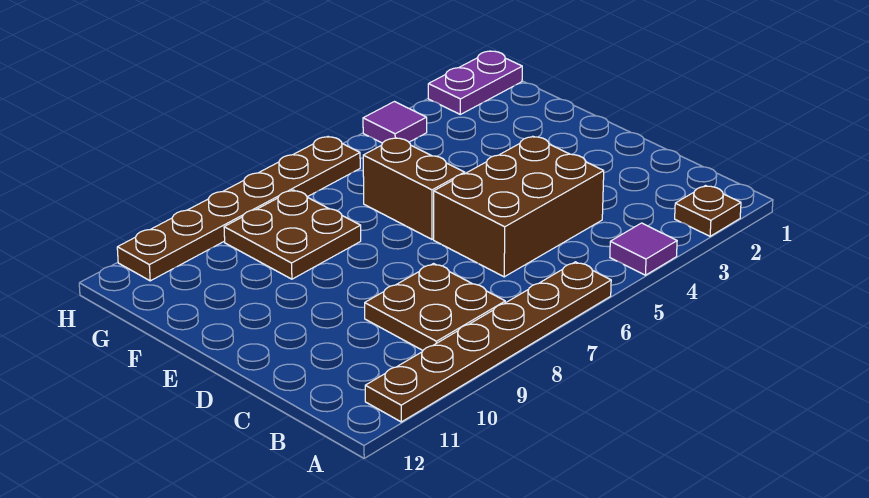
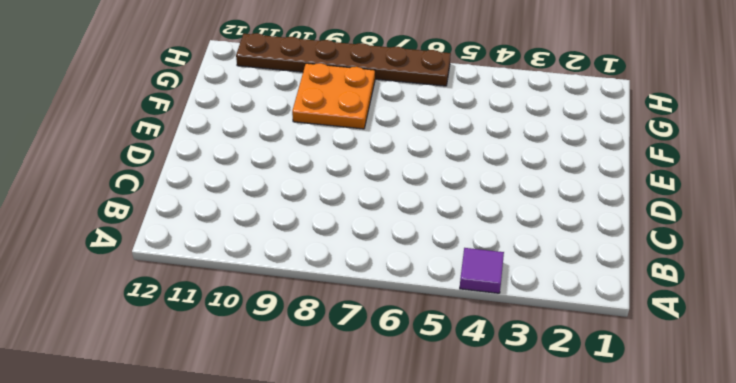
orange 2x2 plate [292,63,375,129] -> brown 2x2 plate [224,190,361,279]
none -> brown 1x1 plate [675,186,741,236]
none -> brown 1x6 plate [365,262,611,422]

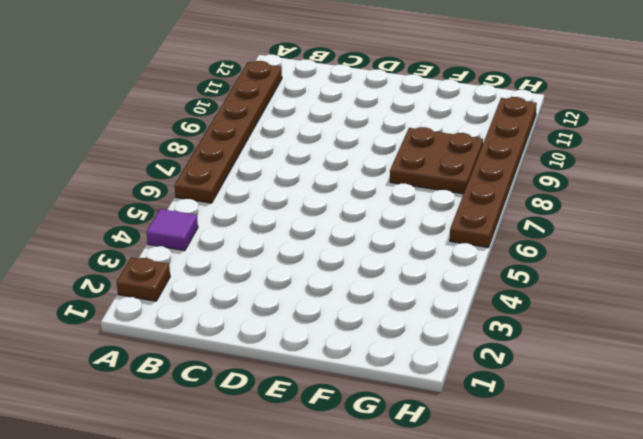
none -> brown 2x2 plate [365,264,505,350]
none -> brown 2x3 brick [434,137,604,277]

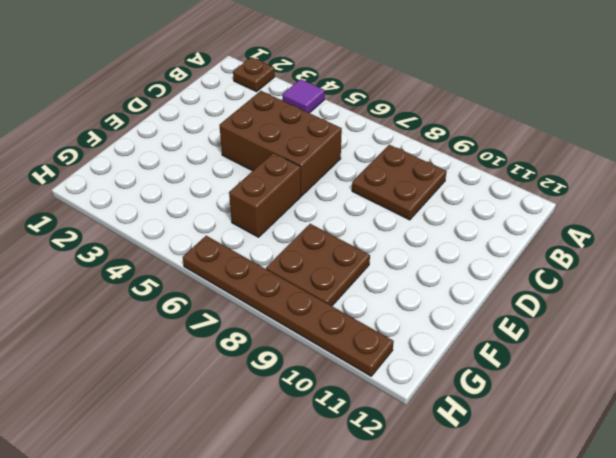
none -> brown 1x6 plate [365,262,611,422]
none -> purple 1x2 plate [428,51,522,114]

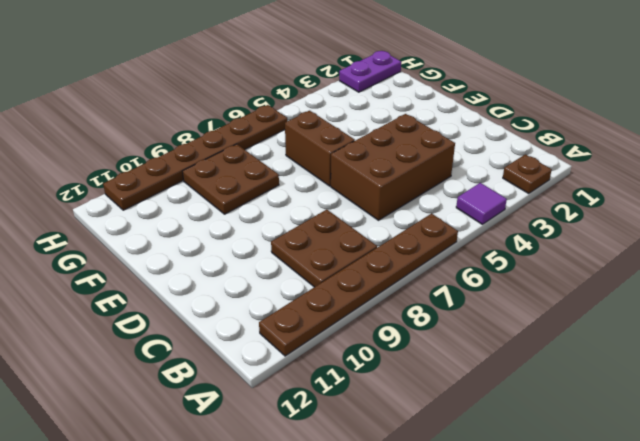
none -> purple 1x1 tile [363,102,427,143]

